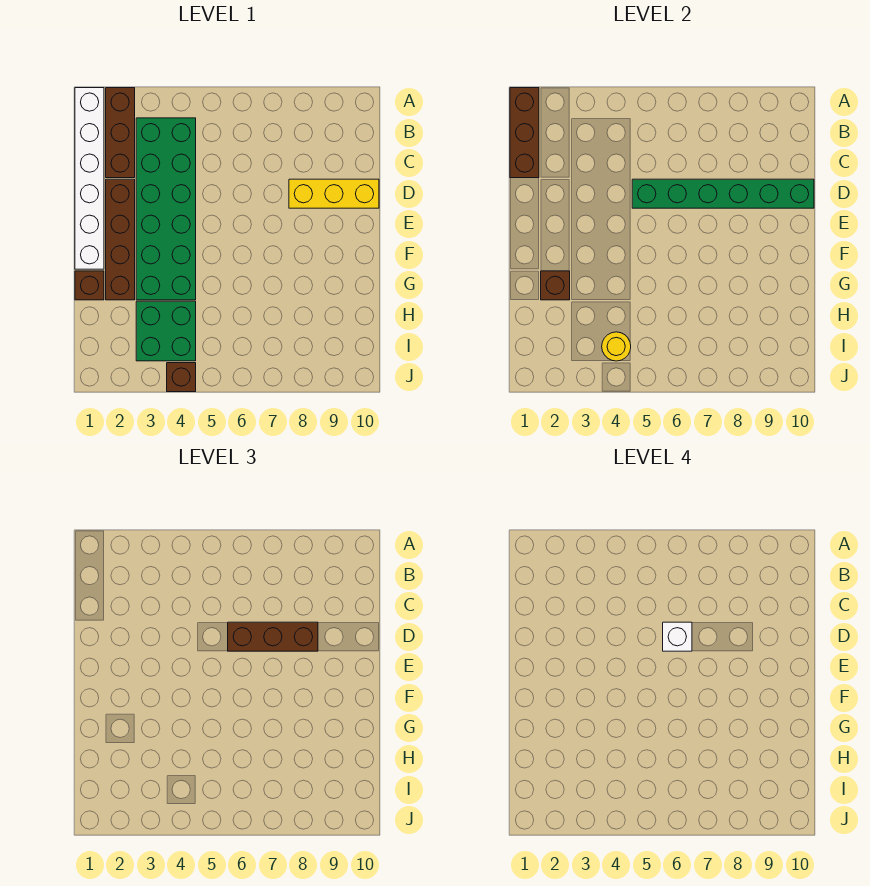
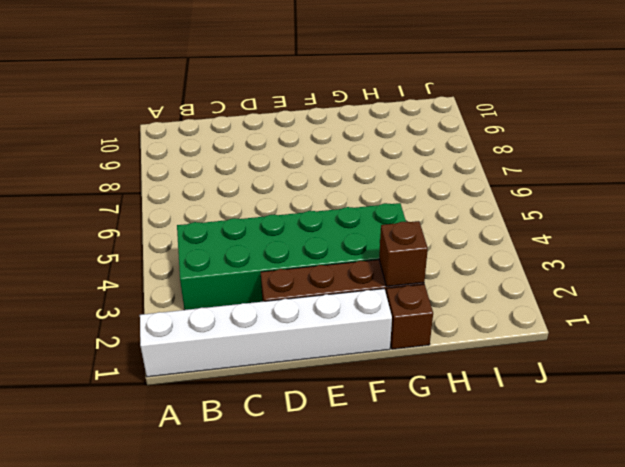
none -> brown 1x3 brick [106,88,135,178]
none -> yellow 1x3 brick [289,179,379,208]
none -> green 2x2 brick [136,301,196,361]

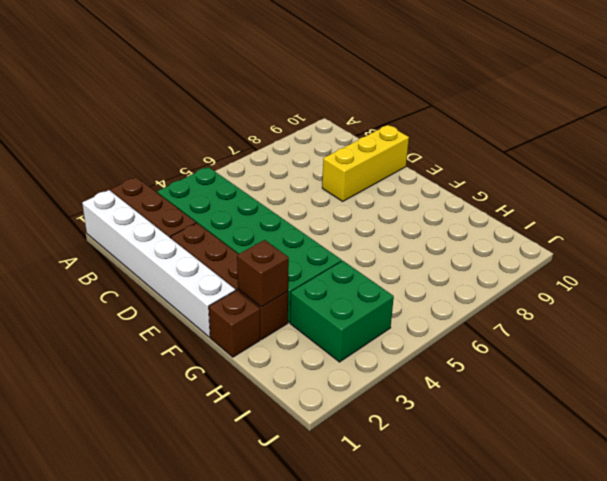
none -> brown 1x1 brick [167,363,196,392]
none -> brown 1x3 brick [510,88,539,178]
none -> green 1x6 brick [632,179,814,208]

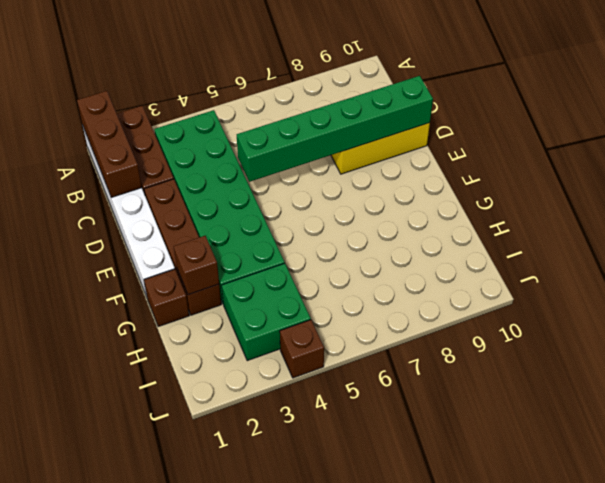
none -> yellow 1x1 round brick [602,332,631,361]
none -> brown 1x3 brick [228,622,318,651]
none -> white 1x1 brick [663,622,692,651]

